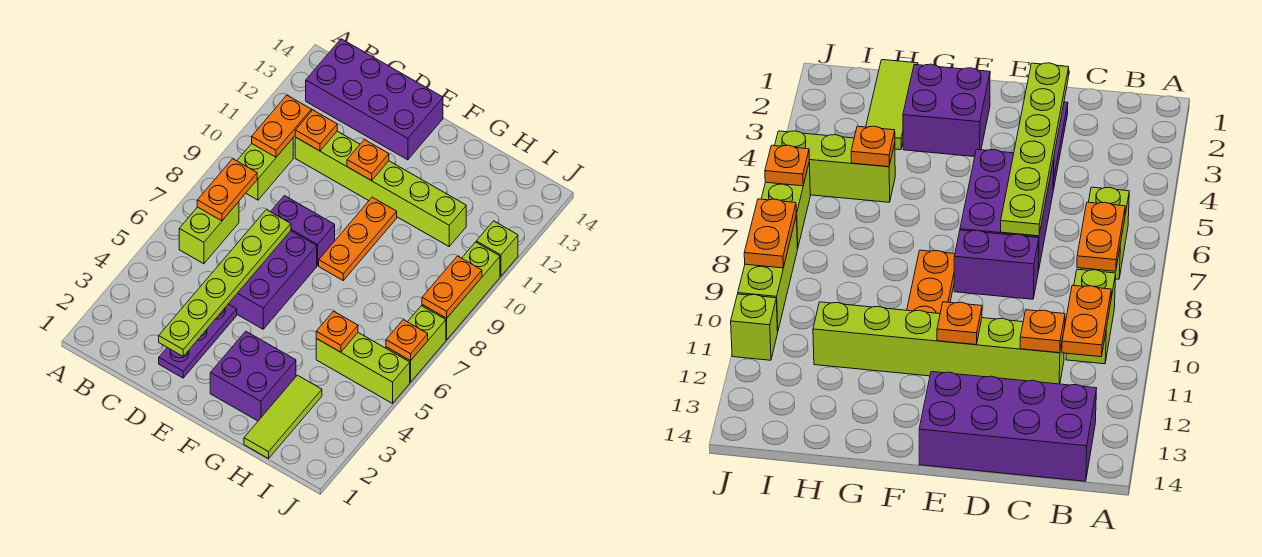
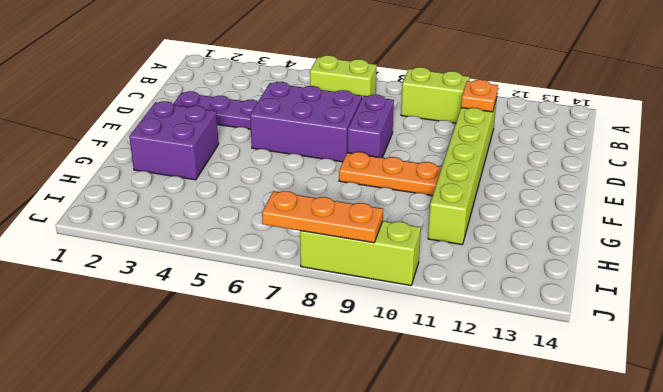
orange 1x3 plate [262,191,383,243] -> orange 1x2 plate [422,256,482,318]
none -> purple 2x4 brick [306,39,443,160]
none -> lime 1x3 tile [244,375,322,459]
none -> lime 1x3 brick [316,333,410,403]

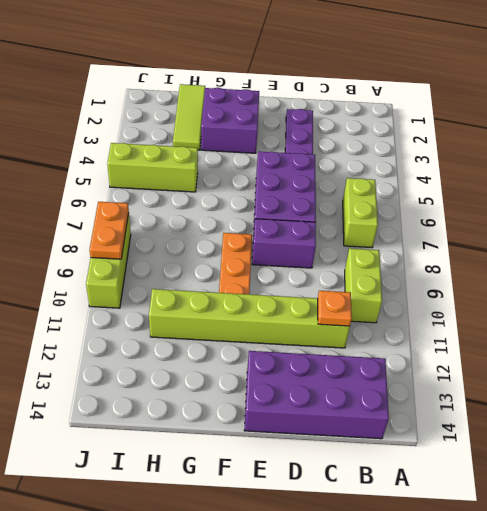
none -> lime 1x2 brick [386,306,446,382]
none -> lime 1x1 brick [476,221,518,276]
none -> orange 1x2 plate [197,159,257,221]

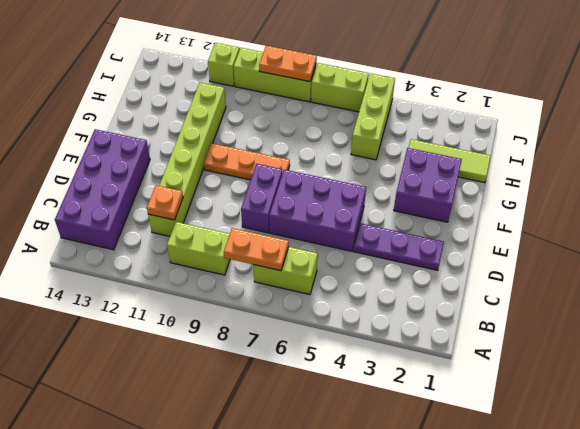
none -> orange 1x2 plate [252,95,311,157]
none -> lime 1x6 plate [159,210,291,356]
none -> orange 1x1 plate [347,140,389,181]

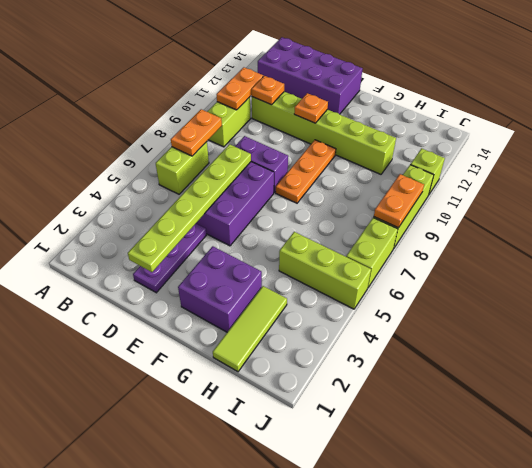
none -> orange 1x1 plate [316,311,358,352]
none -> orange 1x1 plate [386,320,428,361]

